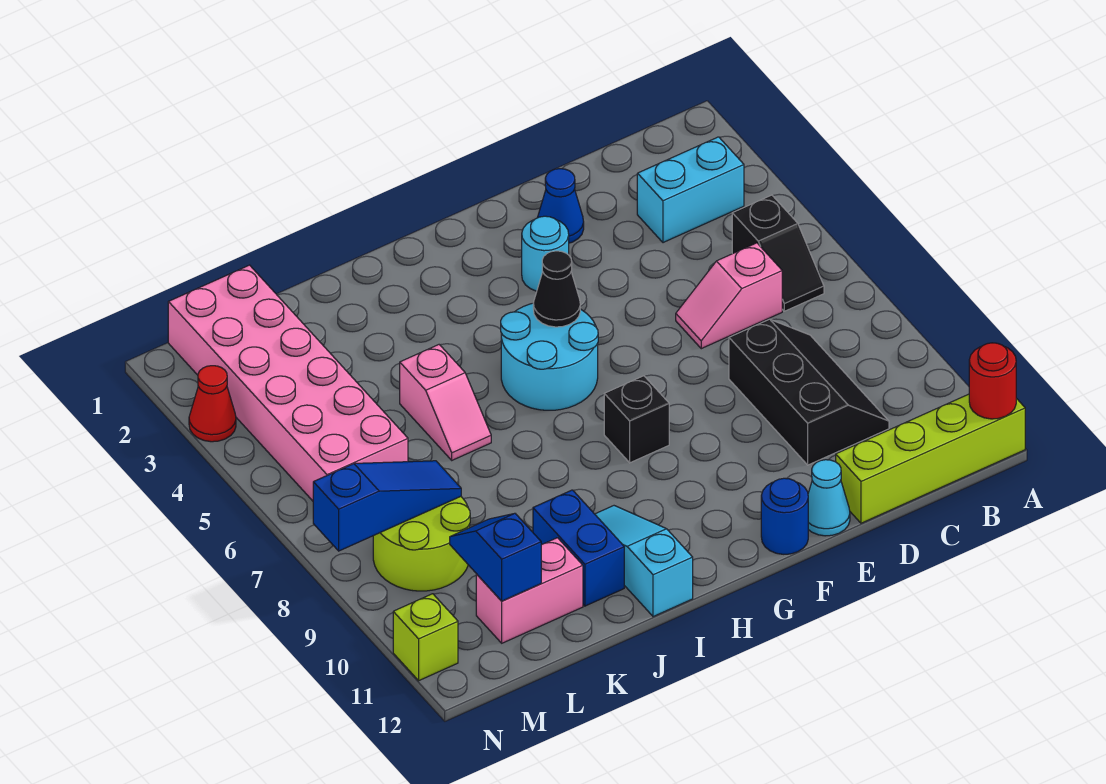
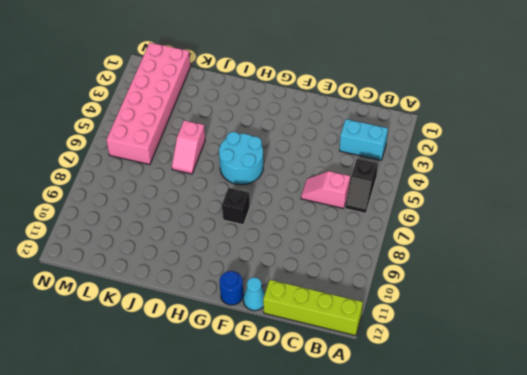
none -> black 2x3 slope [729,319,889,465]
none -> blue 1x1 cone [538,169,584,243]
none -> cyan 1x1 round brick [522,216,569,291]

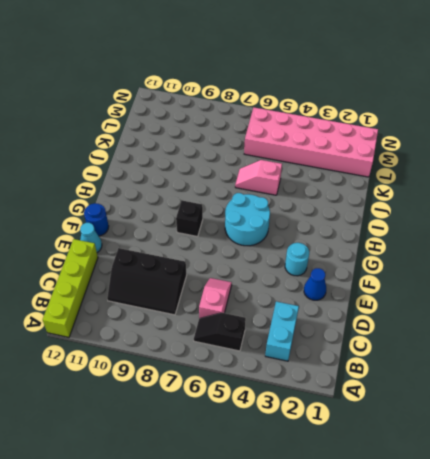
none -> cyan 1x3 slope [595,506,693,617]
none -> blue 1x2 brick [533,490,624,606]
none -> pink 1x2 brick [476,538,583,643]

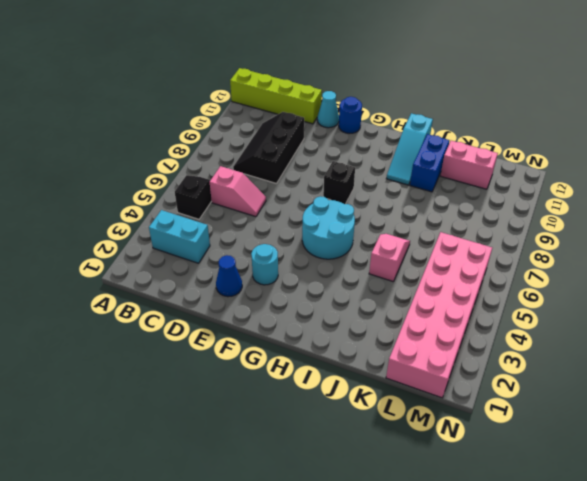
none -> lime 2x2 round brick [373,497,470,591]
none -> red 1x1 cone [189,366,236,442]
none -> lime 1x1 brick [393,594,458,681]

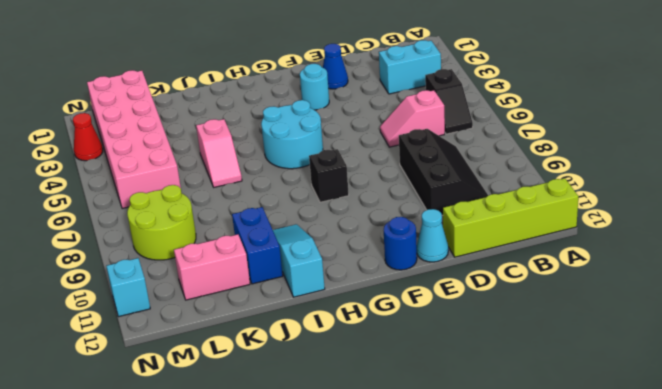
cyan 1x1 brick [106,258,150,317] -> lime 1x1 brick [393,594,458,681]
none -> red 1x1 round brick [969,343,1016,419]
none -> black 1x1 cone [533,251,580,327]
none -> blue 1x3 slope [313,461,461,551]

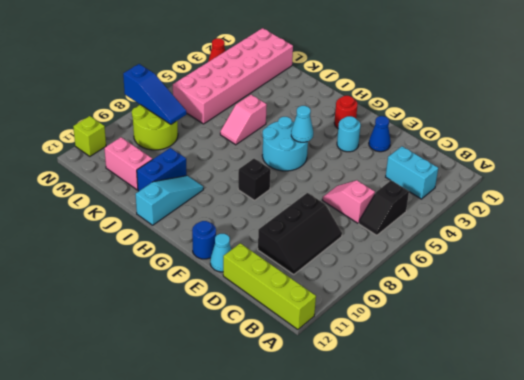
red 1x1 round brick [334,96,358,128] -> red 1x1 round brick moved to [969,343,1016,419]
cyan 1x1 cone [291,106,313,142] -> black 1x1 cone [533,251,580,327]
none -> blue 1x2 slope [450,513,541,601]

